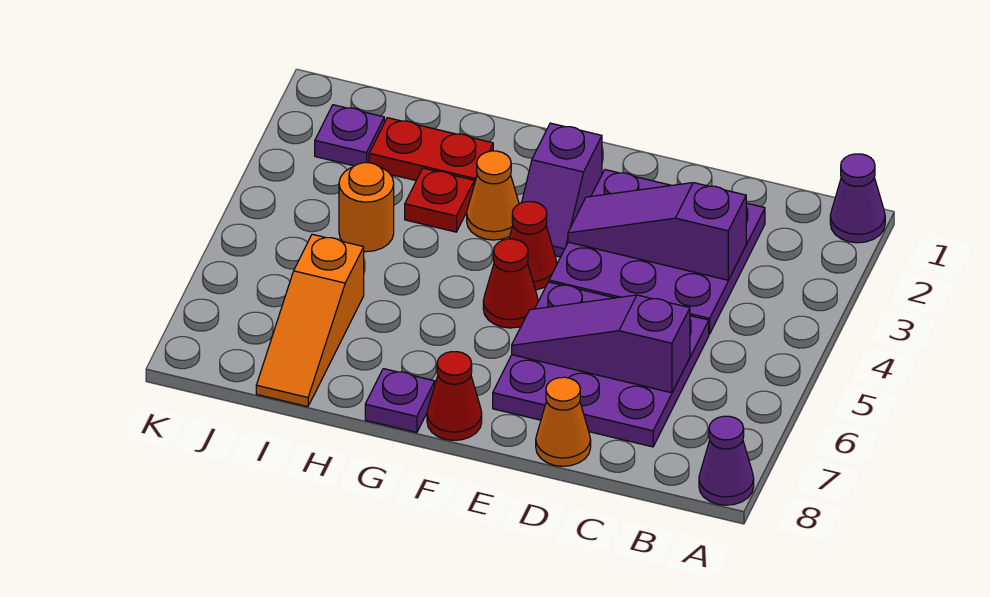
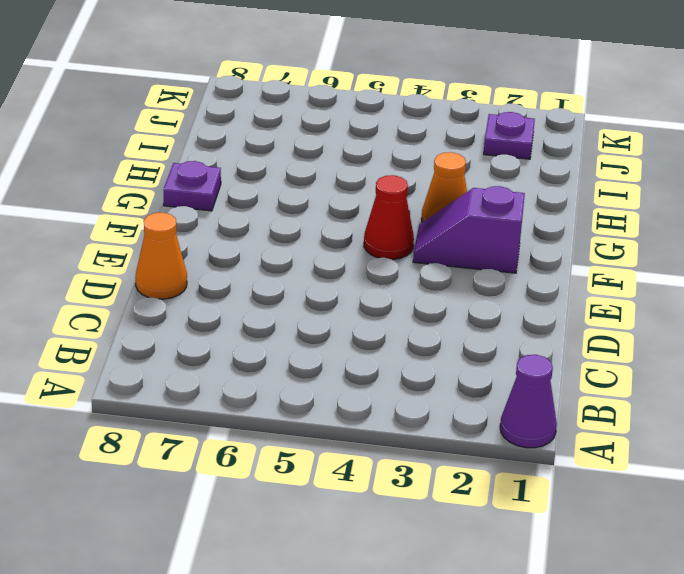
none -> purple 1x1 cone [699,416,754,505]
none -> purple 3x3 plate [549,170,765,334]
none -> purple 3x3 plate [493,282,709,447]

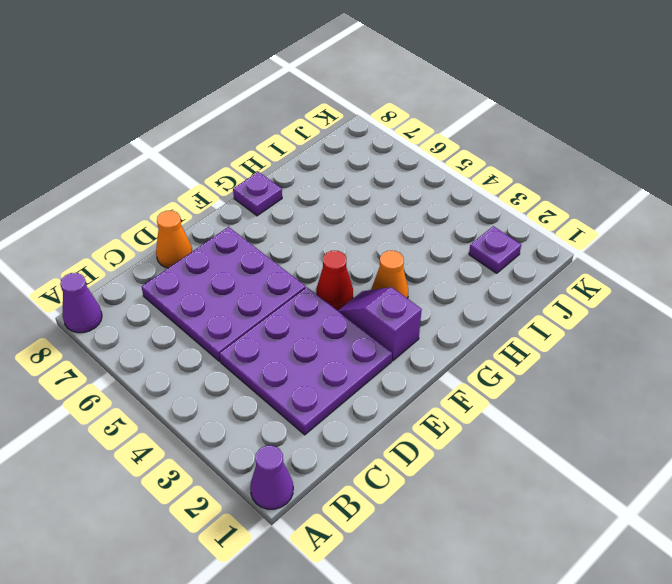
none -> red 1x1 cone [483,239,538,328]
none -> red 1x1 cone [427,352,482,440]
none -> red 1x2 plate [369,118,493,184]

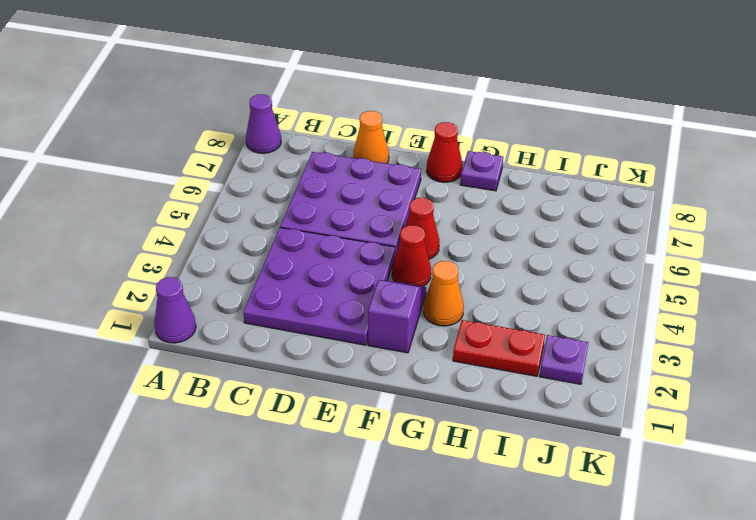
none -> red 1x1 plate [405,168,474,232]
none -> orange 1x1 round brick [339,163,394,252]
none -> orange 1x3 slope [256,234,364,407]

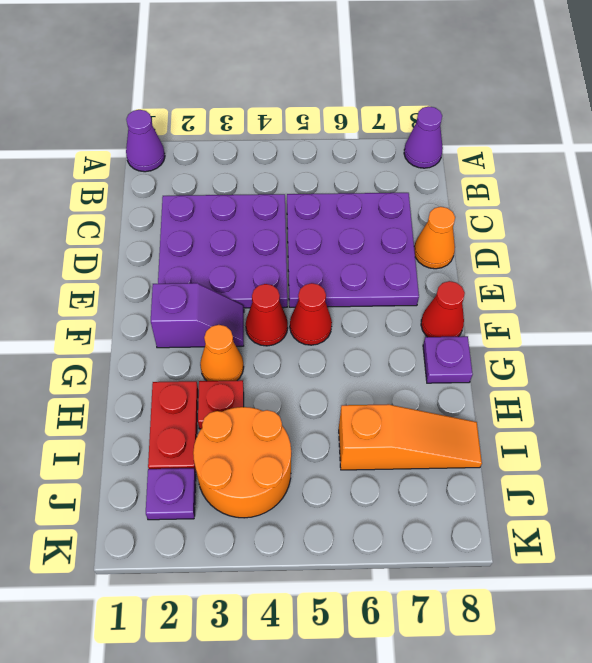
orange 2x2 round brick [193,407,291,518] -> orange 1x1 round brick [339,163,394,252]
none -> purple 1x3 slope [568,183,746,280]
none -> purple 1x3 slope [512,295,690,393]

